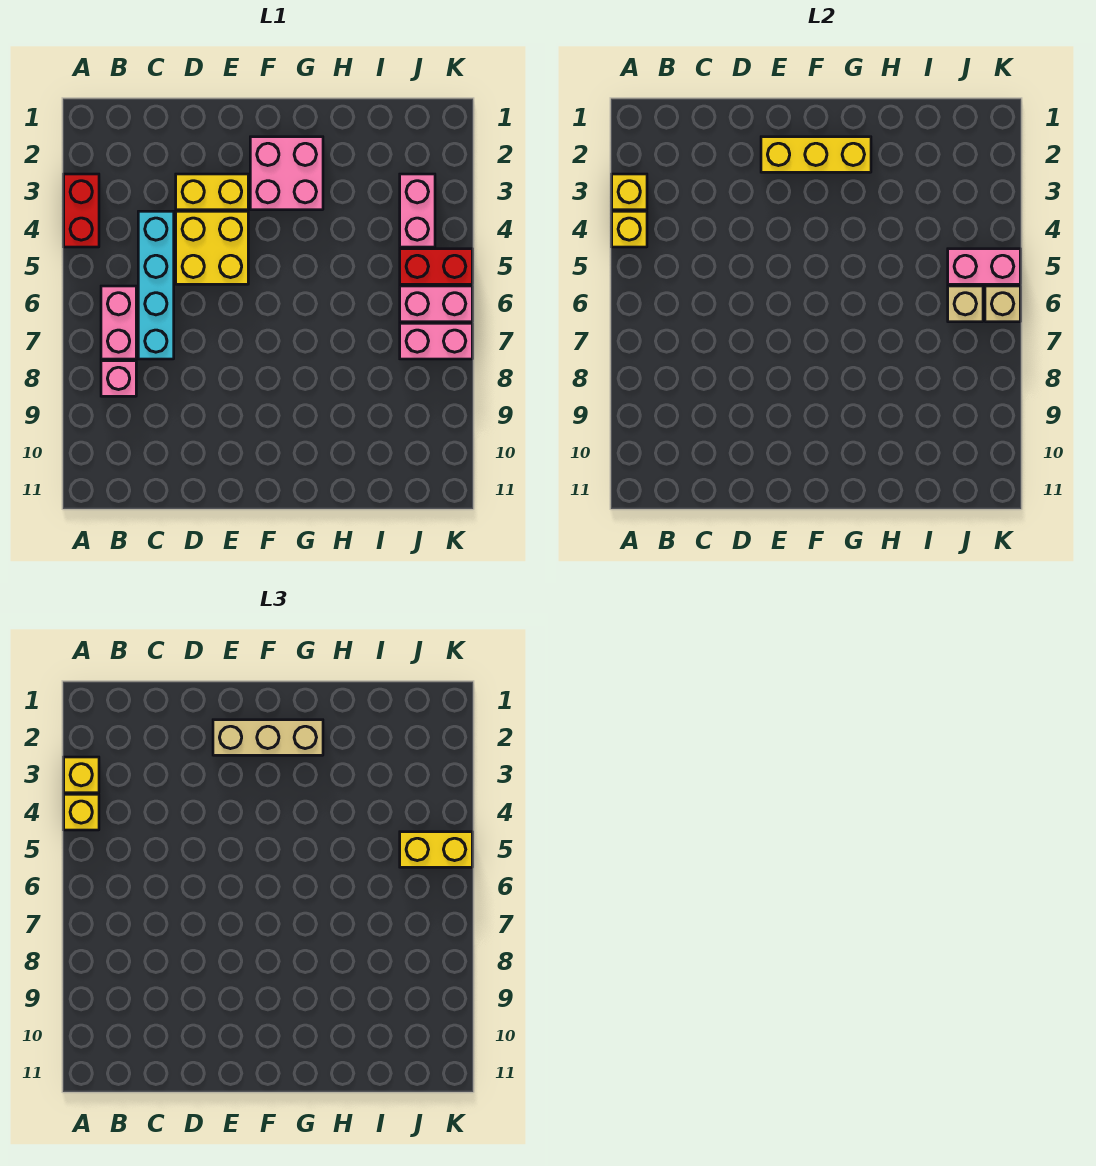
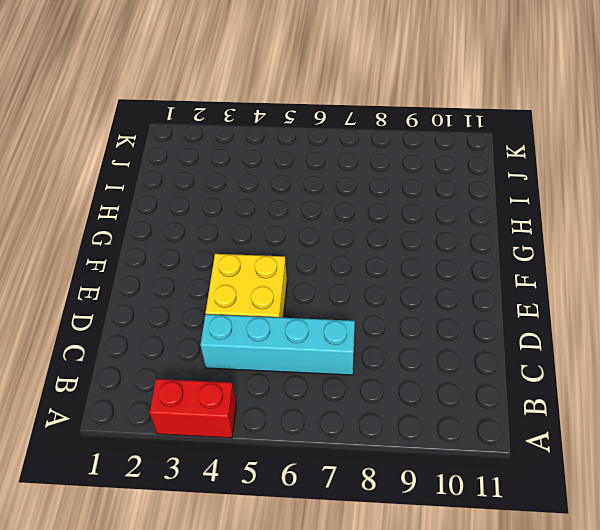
none -> pink 1x2 brick [101,286,136,359]
none -> pink 1x1 brick [101,361,136,396]
none -> yellow 1x2 brick [176,174,248,210]

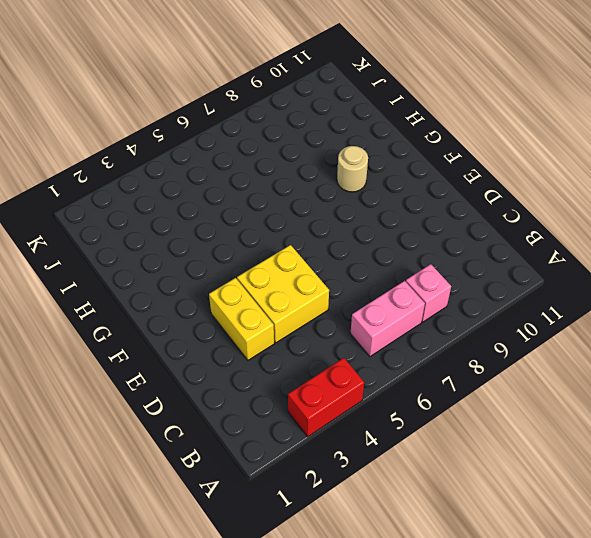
tan 1x1 round brick [337,146,368,192] -> none
none -> cyan 1x4 brick [138,211,174,359]
none -> pink 2x2 brick [250,137,323,210]
none -> pink 1x2 brick [400,174,435,247]

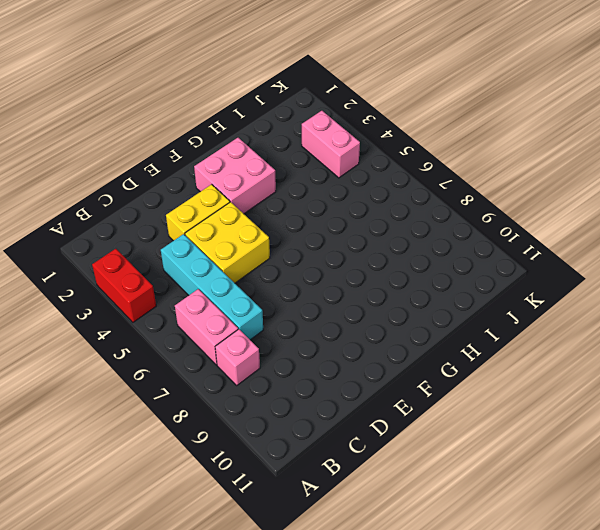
none -> red 1x2 brick [400,249,472,284]
none -> pink 1x2 brick [400,286,472,322]
none -> pink 1x2 brick [400,323,472,359]

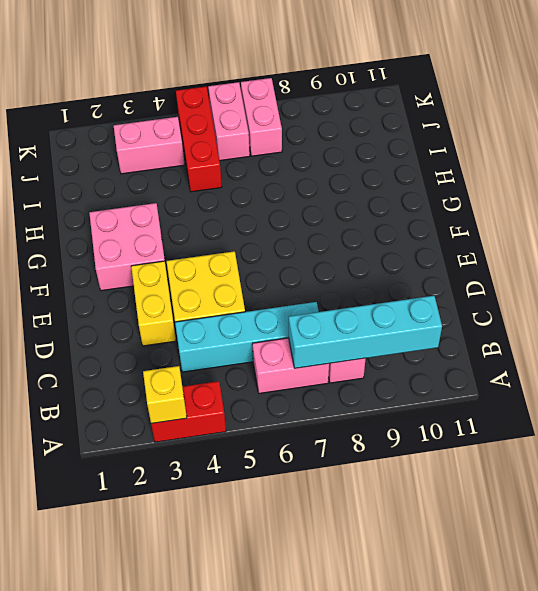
cyan 1x4 brick [289,296,442,368] -> none
red 1x3 brick [176,87,222,192] -> red 1x2 brick [400,249,472,284]
none -> yellow 1x1 brick [612,211,647,247]
none -> yellow 1x3 brick [761,137,871,172]
none -> pink 1x2 brick [948,249,1020,284]

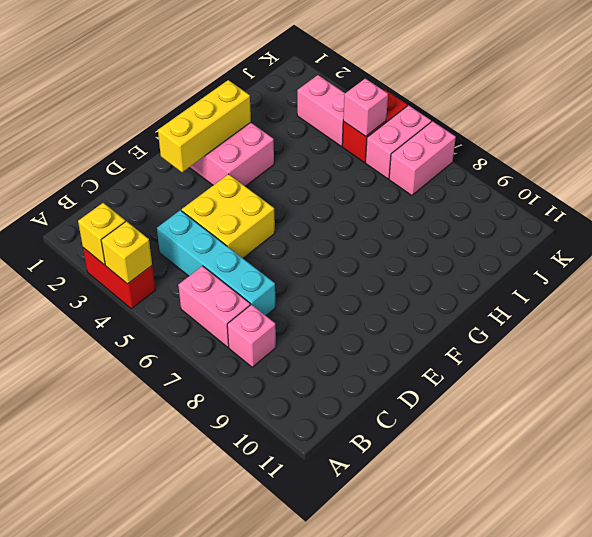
pink 1x1 brick [343,78,388,136] -> pink 1x2 brick [948,249,1020,284]
none -> yellow 1x2 brick [176,174,248,210]
none -> tan 1x1 brick [948,286,983,322]
none -> tan 1x1 brick [985,286,1020,322]

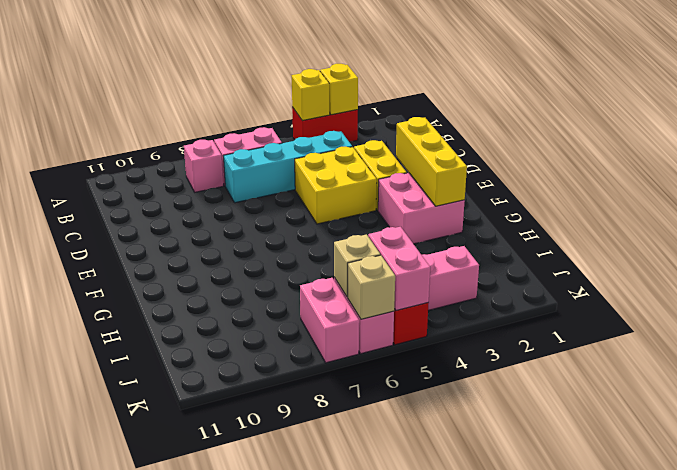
none -> yellow 1x1 brick [64,757,99,793]
none -> yellow 1x1 brick [64,794,99,830]
none -> tan 1x3 brick [213,720,323,755]

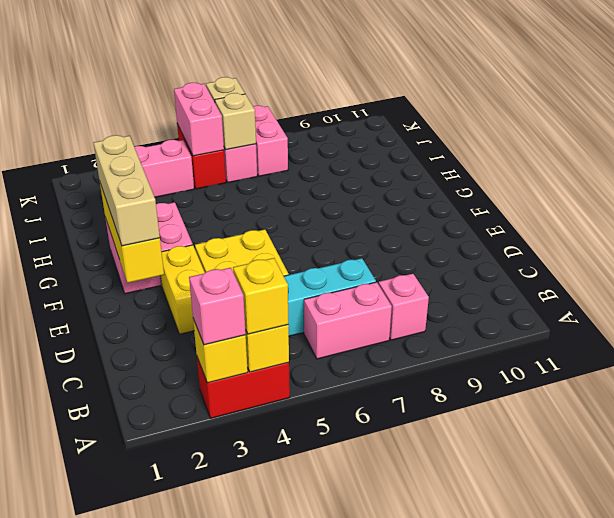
pink 1x1 brick [189,268,246,345] -> yellow 1x1 brick [64,757,99,793]
none -> yellow 1x2 brick [400,832,472,867]

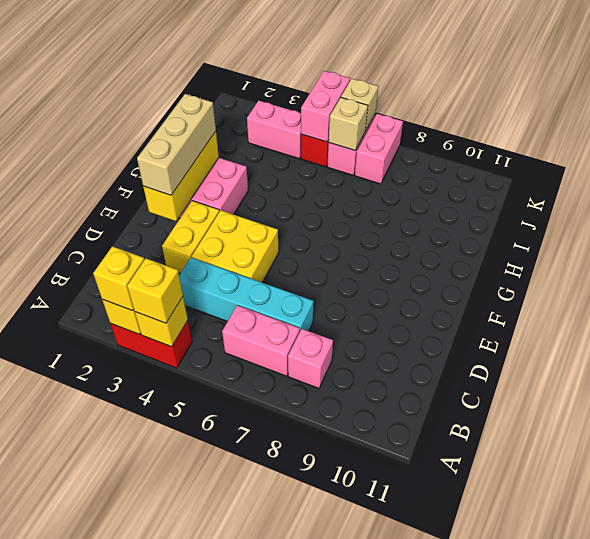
none -> yellow 1x2 brick [400,832,472,867]

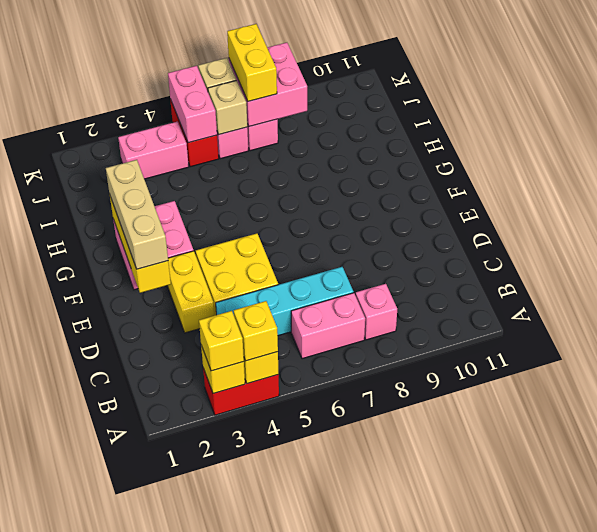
pink 2x2 brick [229,43,307,127] -> none
yellow 1x2 brick [227,24,277,101] -> yellow 1x2 brick moved to [400,832,472,867]

